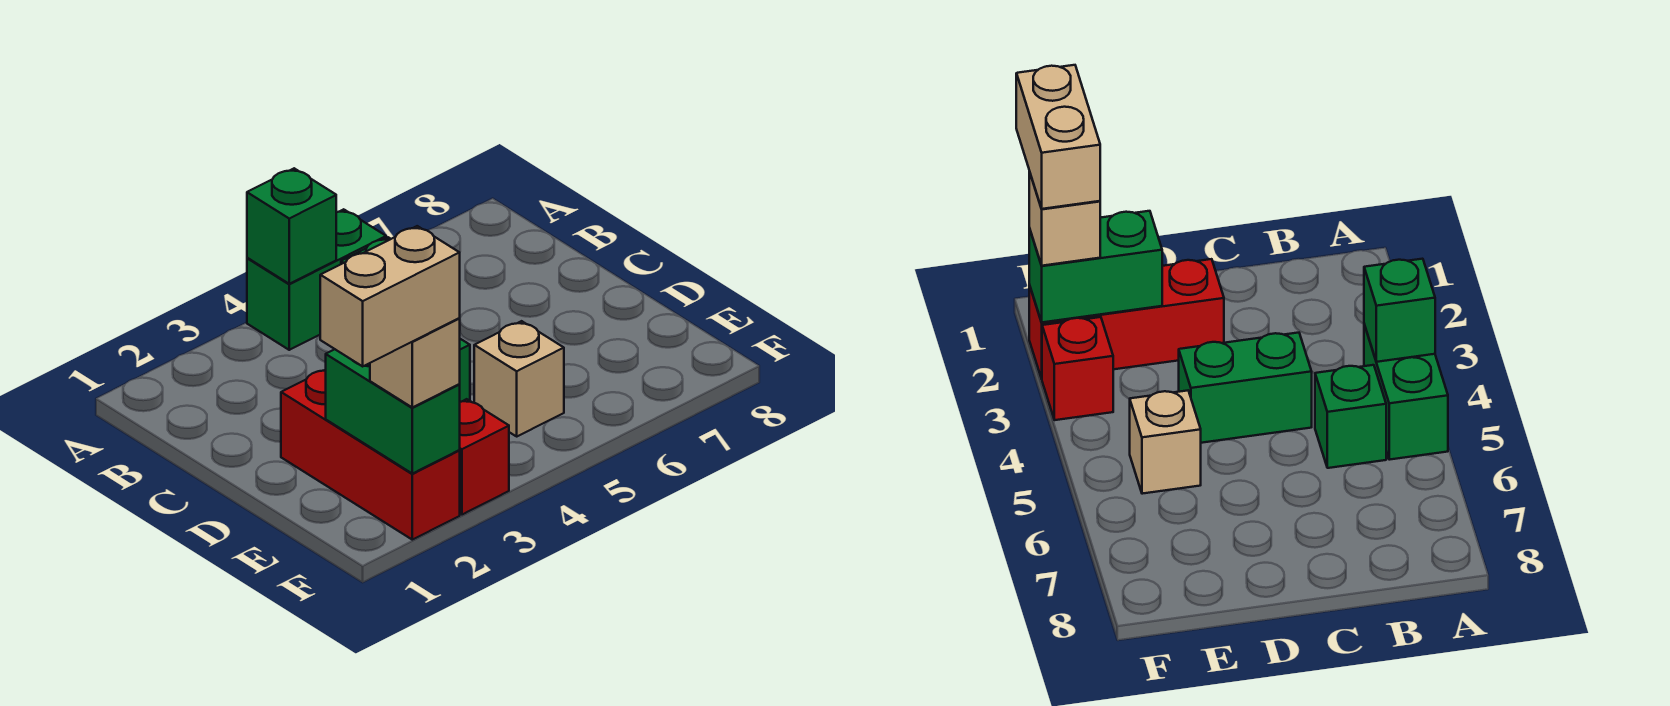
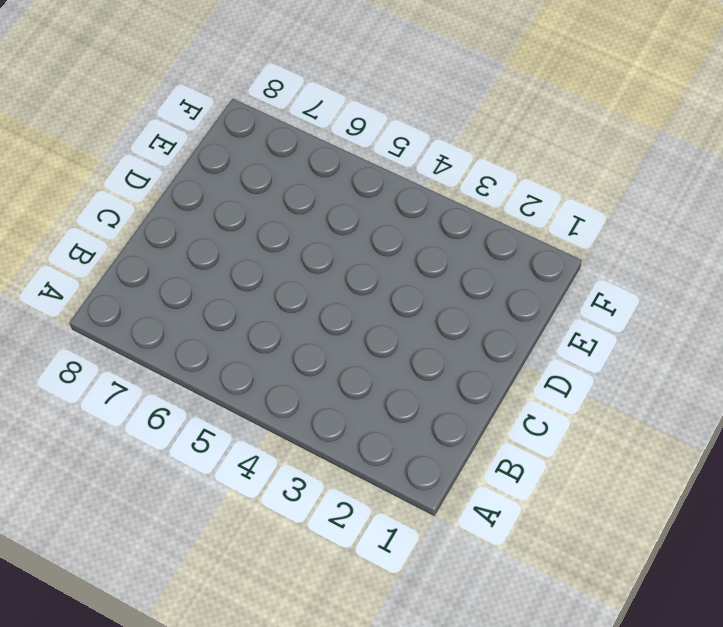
none -> green 1x2 brick [247,209,386,350]
none -> green 1x1 brick [1315,365,1386,468]

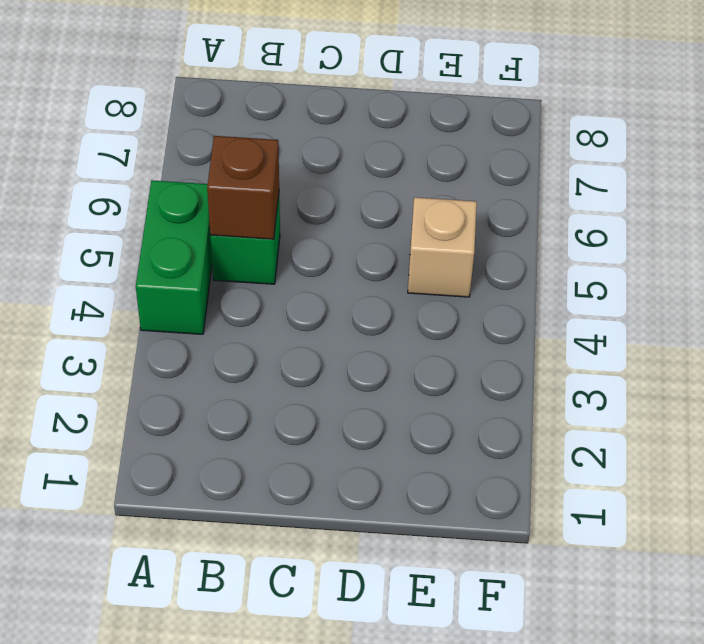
brown 1x1 brick [207,136,279,239] -> none
none -> green 1x2 brick [1179,333,1312,443]
none -> red 1x3 brick [281,370,460,540]

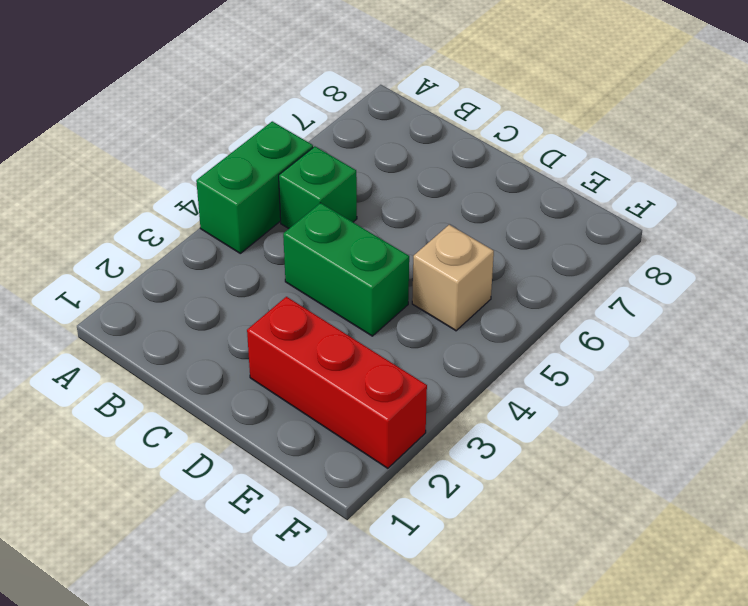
none -> red 1x1 brick [459,399,509,515]
none -> green 1x1 brick [247,168,336,284]

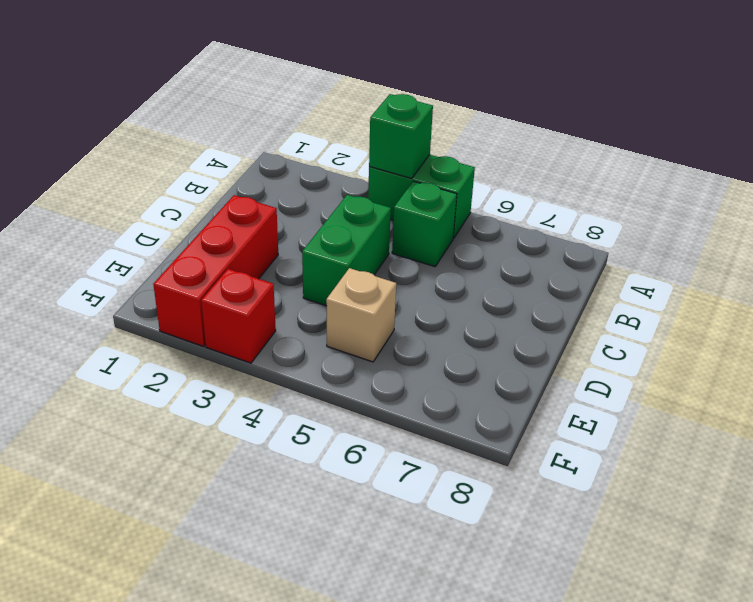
none -> green 1x2 brick [326,349,460,474]
none -> tan 1x1 brick [370,318,460,407]

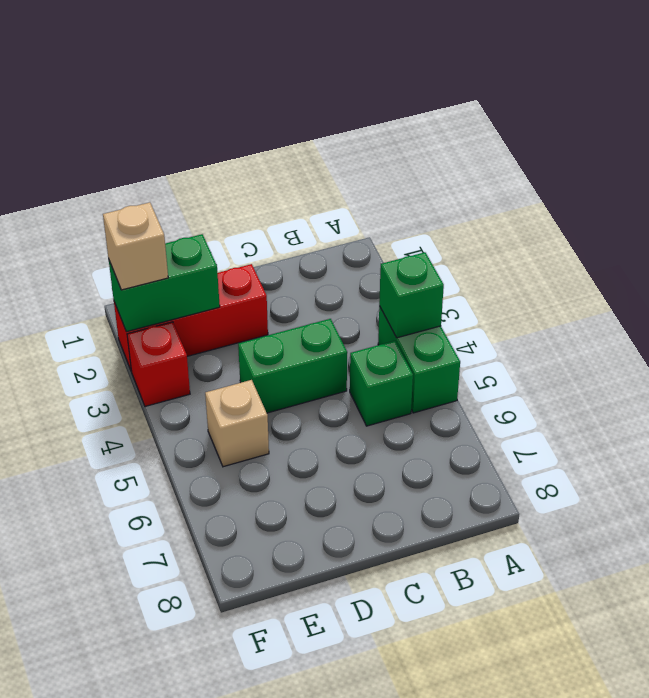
none -> tan 1x2 brick [320,226,460,366]

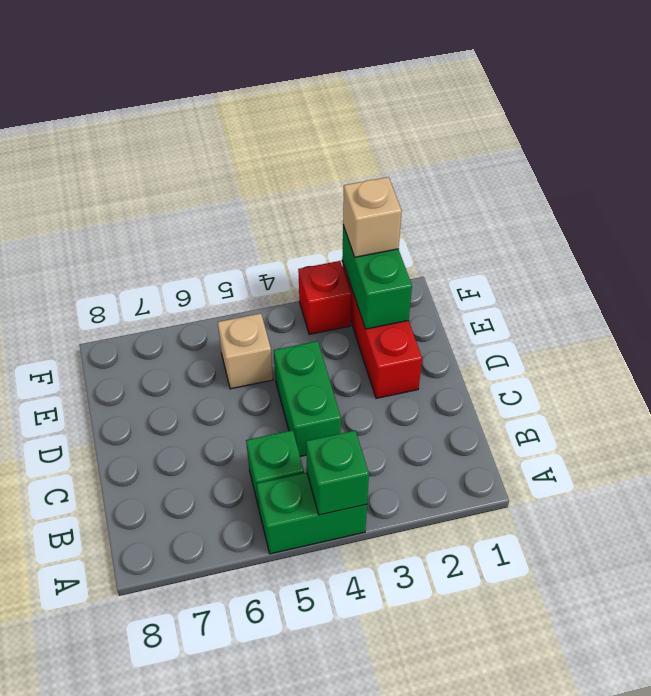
none -> tan 1x2 brick [320,226,460,366]

